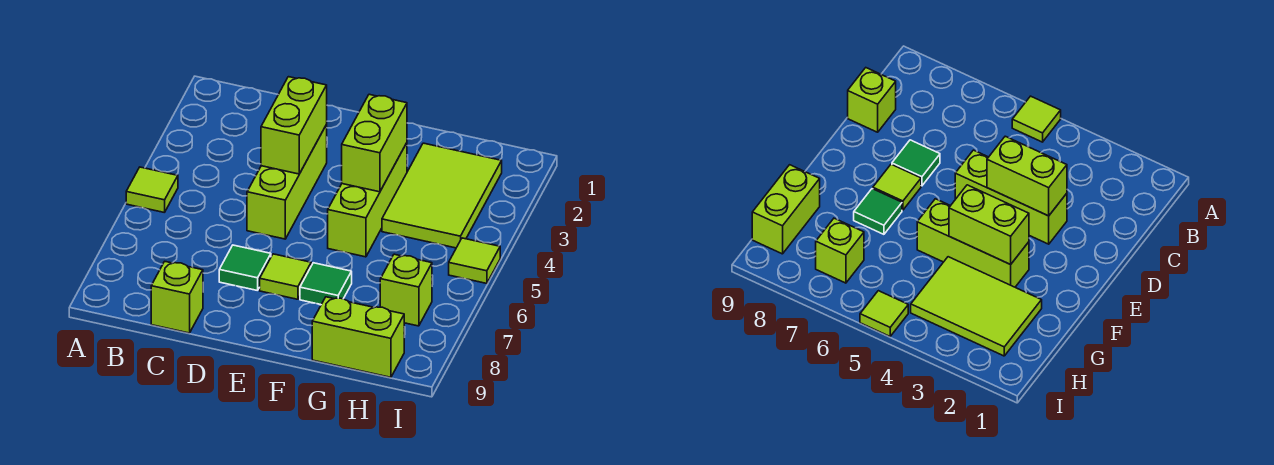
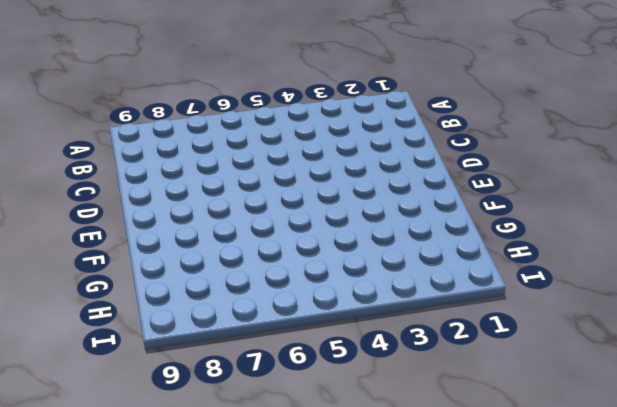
none -> lime 1x1 tile [126,167,178,213]
none -> lime 1x1 brick [151,262,203,333]
none -> lime 1x3 brick [247,125,327,239]

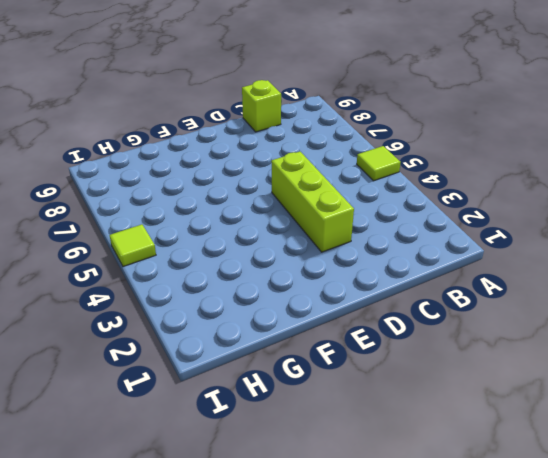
none -> green 1x1 tile [219,245,271,291]
none -> lime 1x1 tile [260,254,311,299]
none -> lime 1x3 brick [328,143,407,257]

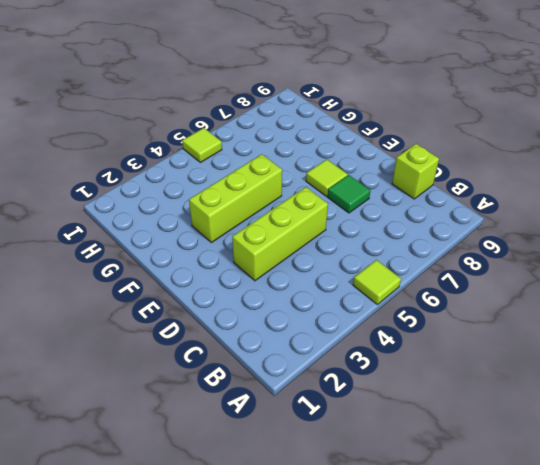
none -> green 1x1 tile [300,263,352,304]
none -> lime 2x3 tile [382,143,502,248]
none -> lime 1x2 brick [312,297,404,377]

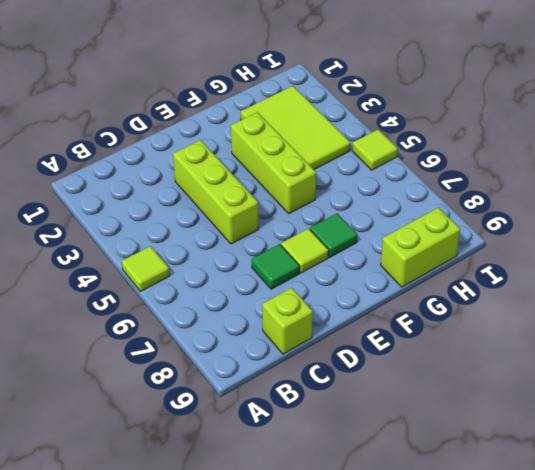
none -> lime 1x1 brick [380,254,432,326]
none -> lime 1x2 brick [261,77,327,174]
none -> lime 1x2 brick [342,94,407,192]

